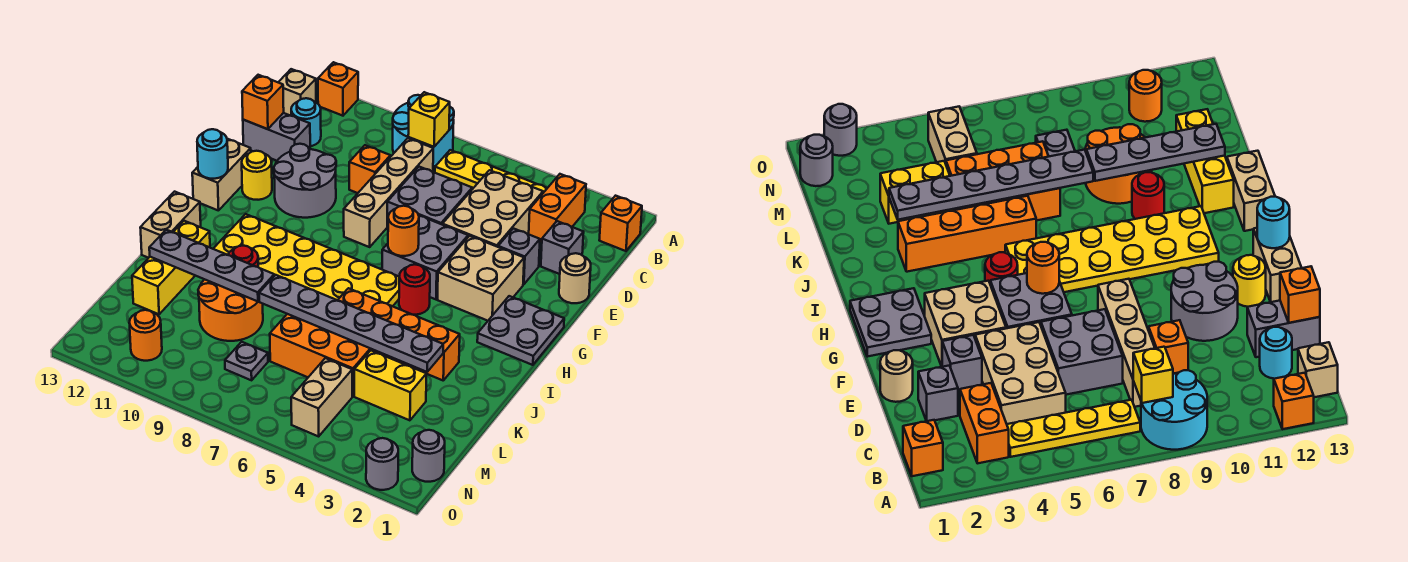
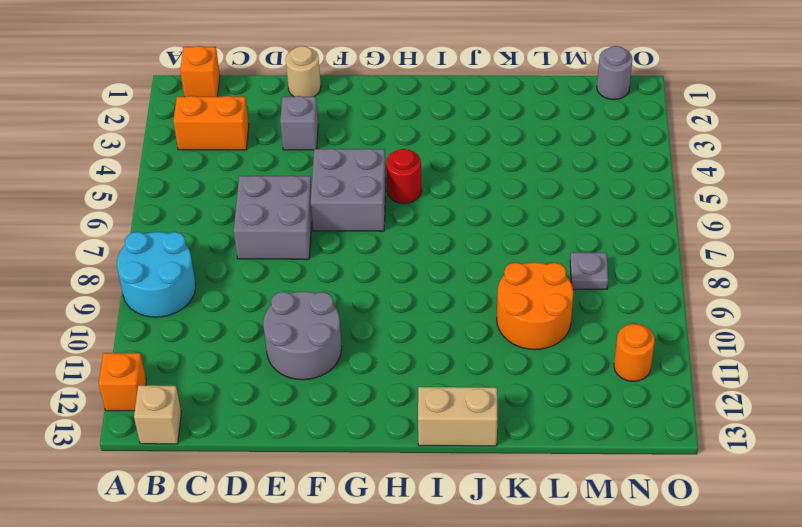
none -> yellow 1x4 plate [435,150,547,193]
none -> tan 2x3 brick [443,170,543,247]
none -> tan 1x4 brick [344,138,433,247]
none -> cyan 1x1 round brick [291,98,321,146]

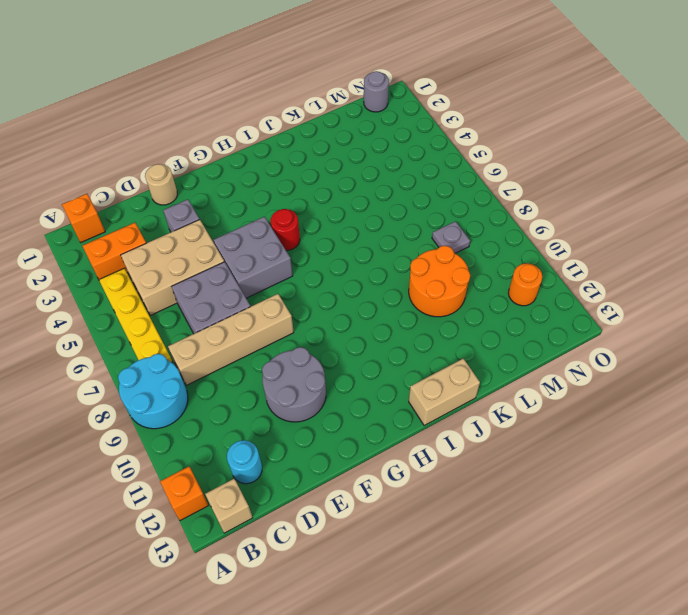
none -> grey 1x1 brick [541,221,584,274]
none -> orange 1x1 brick [349,145,390,193]
none -> grey 1x2 brick [243,113,310,161]
none -> tan 2x2 brick [437,236,524,321]

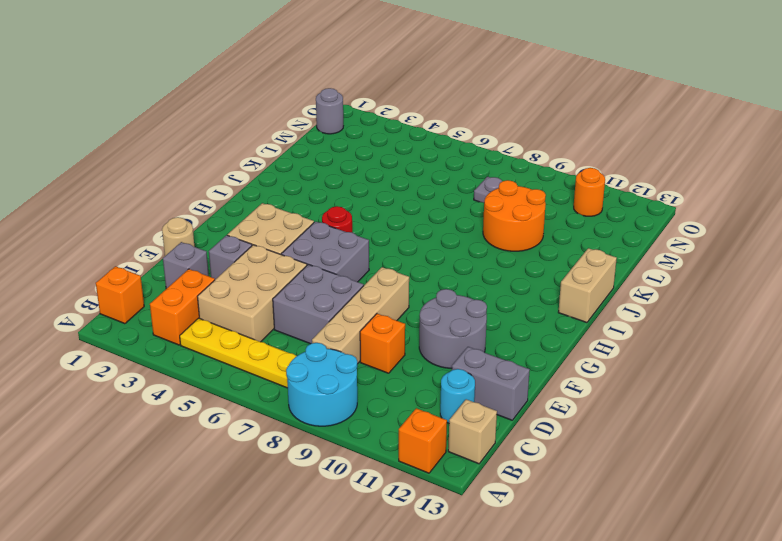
none -> yellow 1x1 round brick [242,151,272,200]
none -> tan 1x2 brick [192,139,251,211]
none -> grey 2x2 plate [477,296,564,365]
none -> yellow 2x6 plate [213,214,399,306]

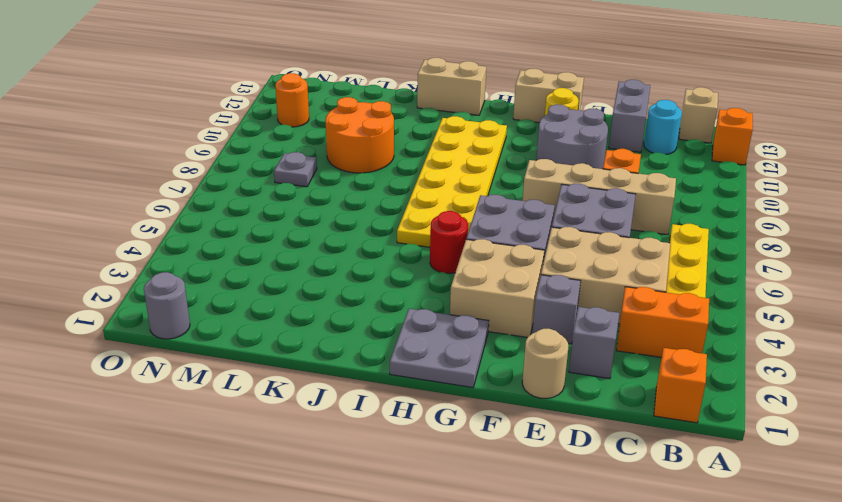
none -> cyan 2x2 round brick [393,95,454,166]
none -> orange 1x4 brick [338,288,460,380]
none -> red 1x1 round brick [228,246,258,267]
none -> yellow 1x3 brick [132,221,210,314]

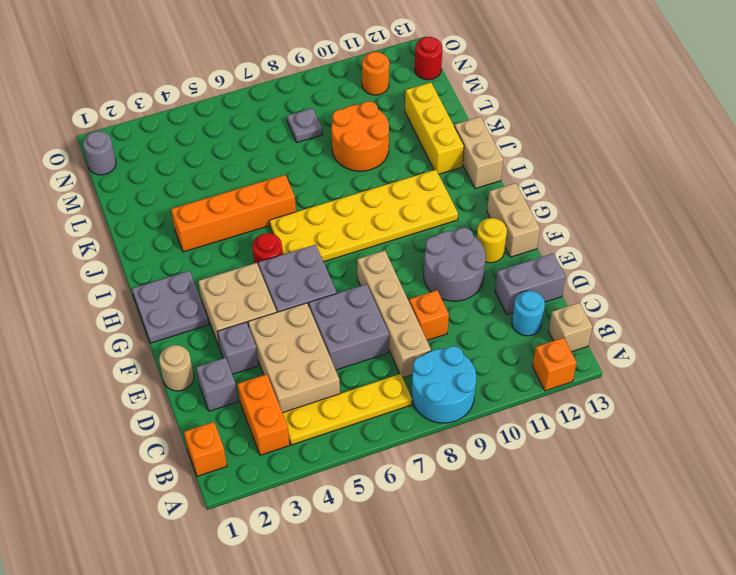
red 1x1 round brick [415,37,442,80] -> red 1x1 round brick moved to [228,246,258,267]
none -> orange 2x3 brick [270,314,386,396]
none -> yellow 1x2 brick [354,350,426,420]
none -> tan 1x2 brick [291,358,352,436]
none -> grey 1x1 round brick [366,438,398,490]

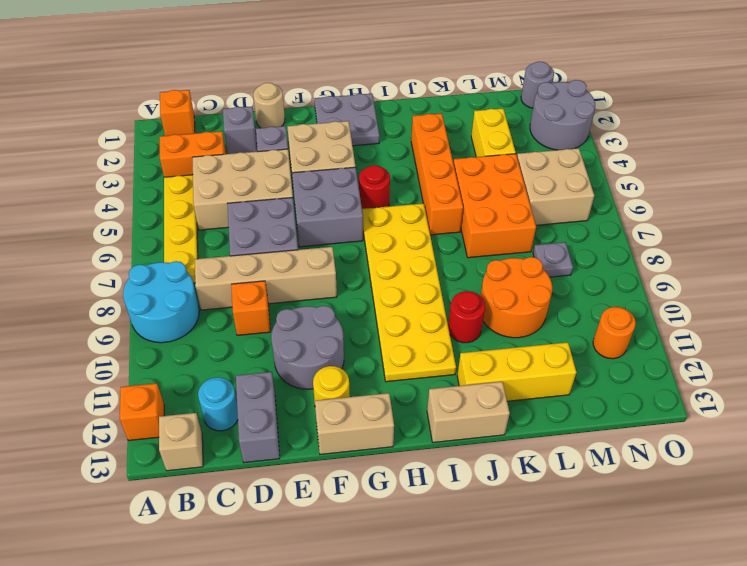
tan 2x2 brick [517,148,594,225] -> tan 1x2 brick [291,358,352,436]
grey 2x2 round brick [530,80,595,150] -> grey 1x1 round brick [366,438,398,490]
none -> yellow 1x1 brick [408,92,450,147]
none -> orange 1x1 brick [242,75,284,129]
none -> orange 1x1 round brick [388,206,419,256]
none -> cyan 1x1 round brick [197,129,228,179]

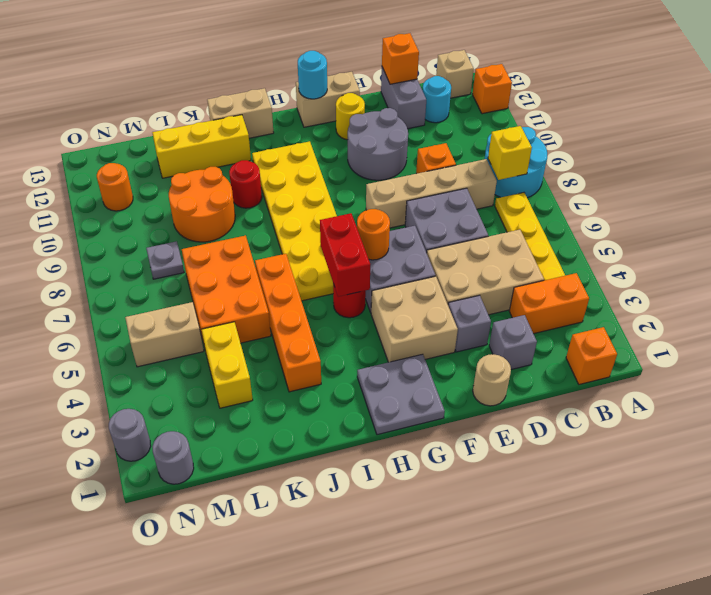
red 1x2 brick [320,213,370,297] -> none
none -> grey 1x6 plate [259,275,443,372]
none -> grey 1x4 plate [149,230,274,301]

